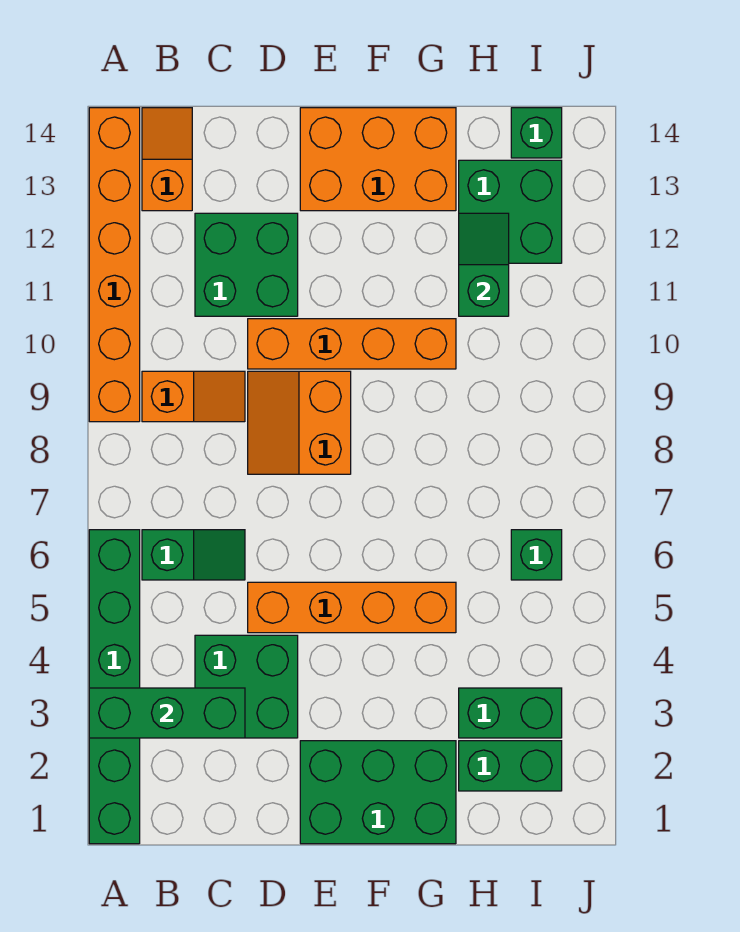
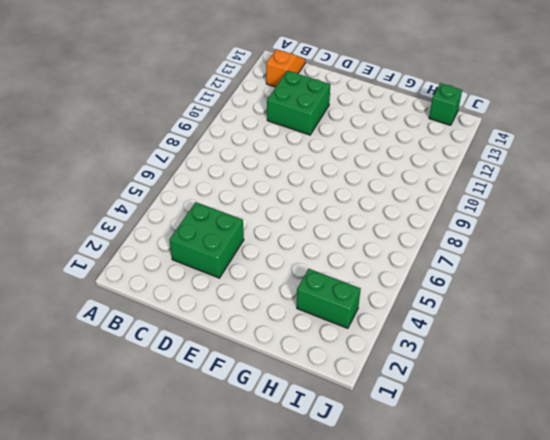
none -> green 1x6 brick [89,530,140,844]
none -> orange 1x6 brick [89,108,140,422]
none -> green 1x2 slope [142,530,245,580]

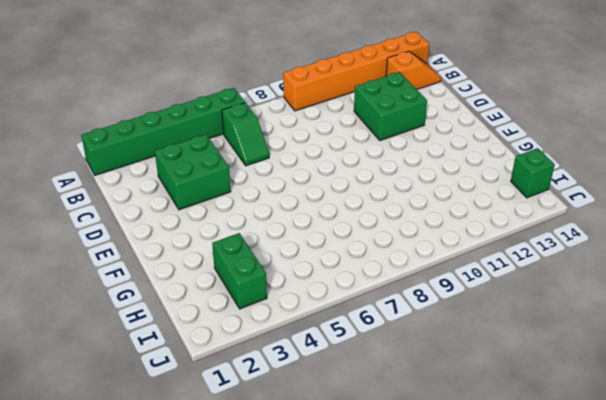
none -> orange 1x2 slope [142,371,245,422]
none -> orange 1x4 brick [248,582,456,633]
none -> orange 2x2 slope [248,371,351,474]

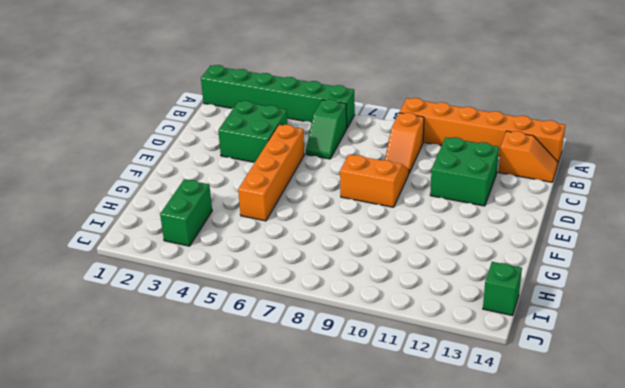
none -> orange 1x4 brick [248,319,456,369]
none -> green 2x3 brick [300,741,456,844]
none -> orange 2x3 brick [300,108,456,211]

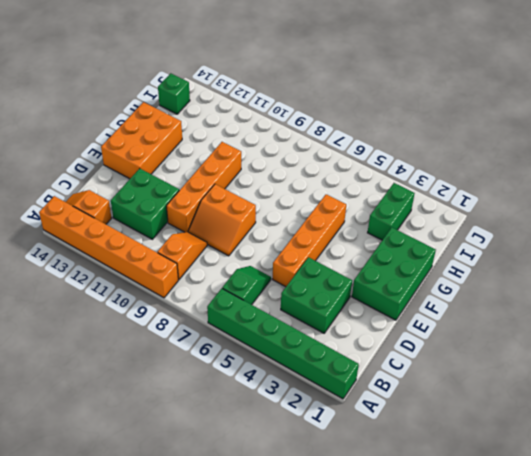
none -> green 1x2 brick [459,741,562,791]
none -> green 2x2 brick [459,160,562,263]
none -> green 1x1 brick [511,530,562,580]

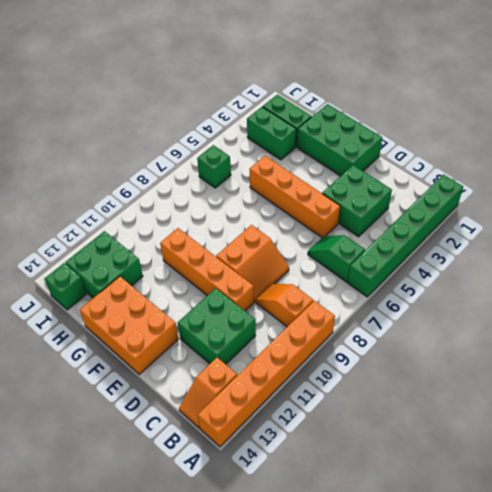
none -> green 1x3 brick [89,688,245,738]
none -> green 1x2 slope [459,213,509,316]

